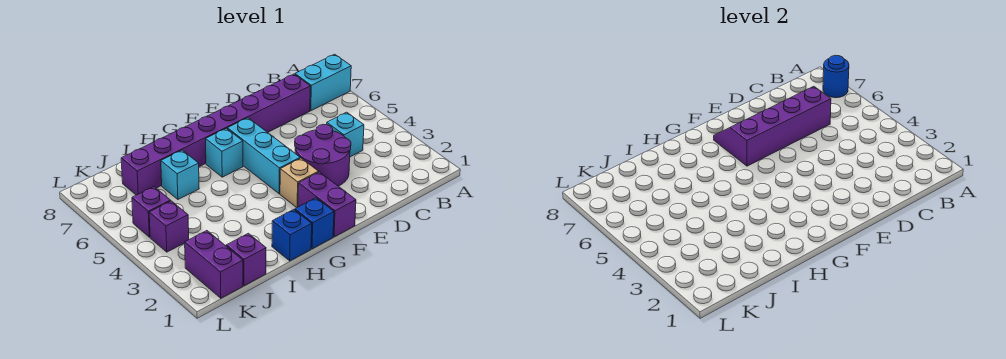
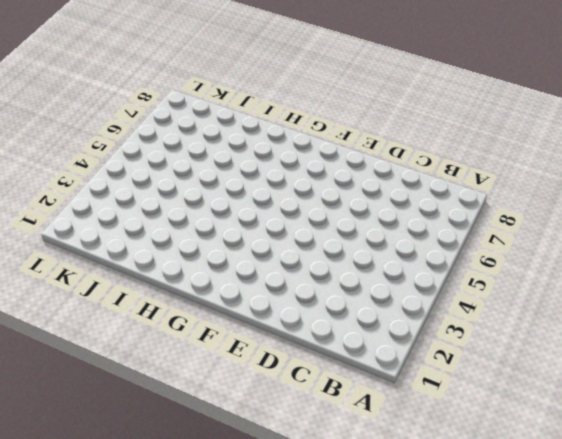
none -> cyan 1x2 brick [295,54,351,111]
none -> cyan 1x1 brick [327,112,364,157]
none -> purple 1x8 brick [121,74,310,195]

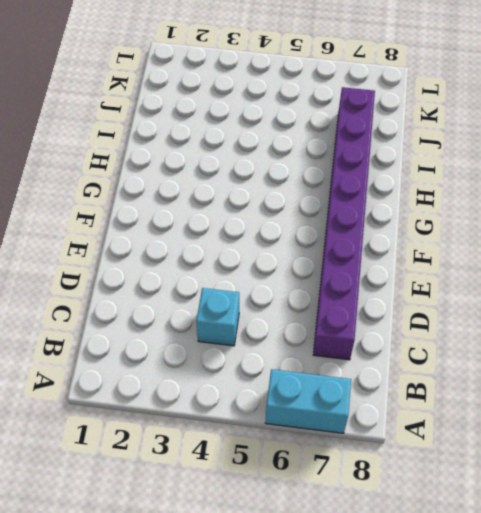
cyan 1x2 brick [265,369,351,433] -> cyan 1x2 brick turned to [295,54,351,111]
none -> purple 2x2 round brick [295,124,351,186]
none -> purple 1x2 brick [298,172,356,237]
none -> tan 1x1 brick [280,158,319,208]

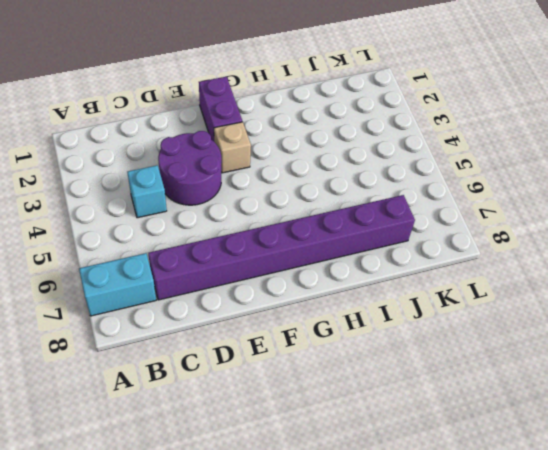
none -> cyan 1x3 brick [227,118,300,194]
none -> blue 1x1 brick [295,198,334,249]
none -> cyan 1x1 brick [206,128,243,177]

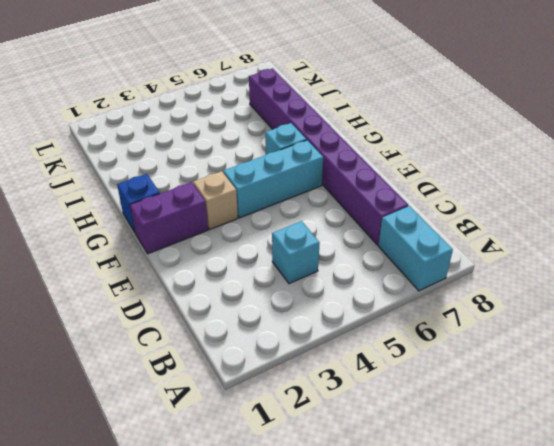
none -> purple 2x2 round brick [295,124,351,186]
none -> blue 1x1 brick [272,210,312,261]
none -> cyan 1x1 brick [161,150,199,199]

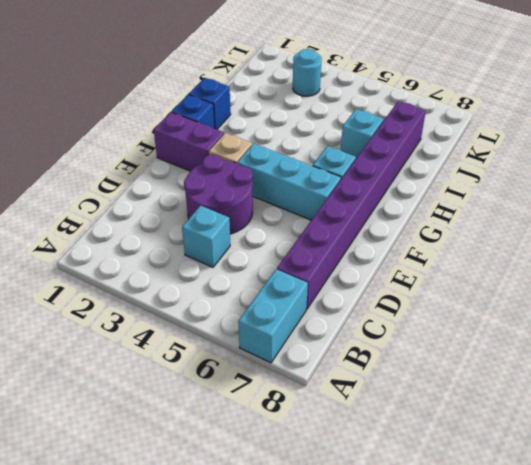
cyan 1x1 round brick [293,49,322,96] -> none
none -> purple 1x1 brick [226,233,266,286]
none -> purple 1x2 brick [185,231,243,298]
none -> purple 1x1 brick [149,201,189,252]

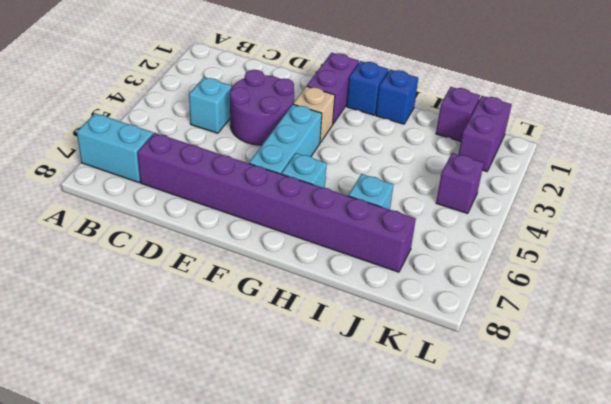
none -> purple 1x1 brick [132,187,171,237]
none -> blue 1x1 round brick [823,55,849,98]
none -> purple 2x4 slope [714,86,831,166]

